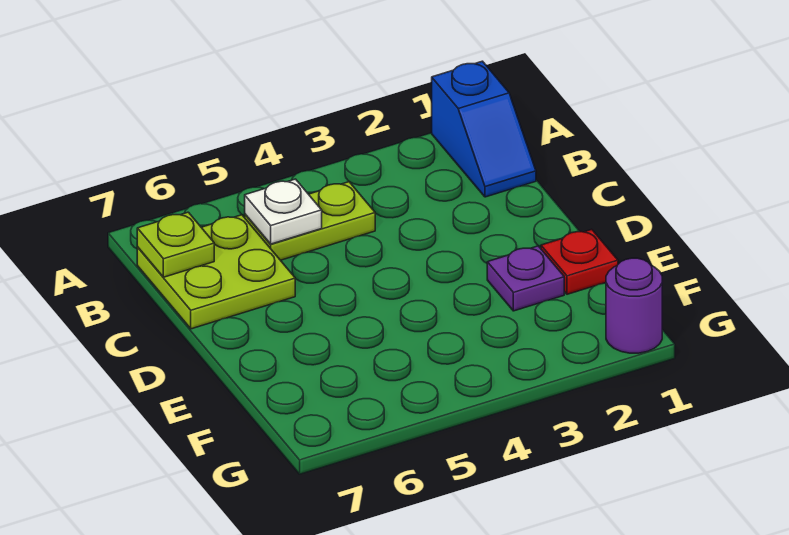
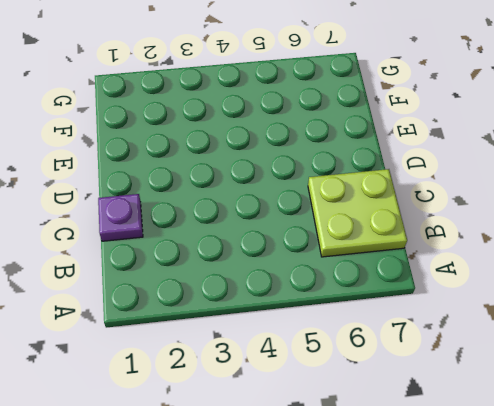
purple 1x1 plate [98,194,143,241] -> purple 1x1 plate moved to [487,246,564,311]
none -> blue 1x2 slope [432,61,536,197]
none -> lime 1x2 plate [245,182,375,260]

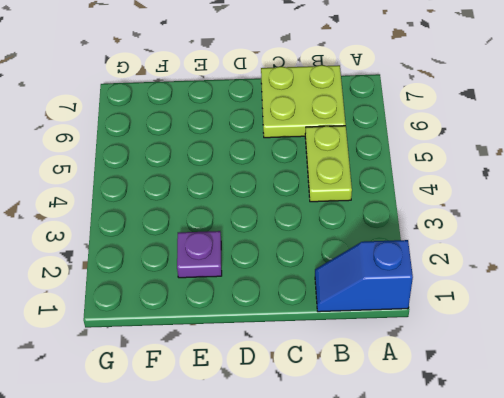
none -> red 1x1 plate [541,229,618,294]
none -> purple 1x1 round brick [606,258,662,353]

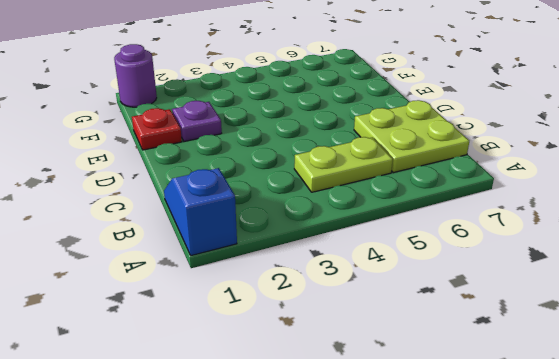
none -> white 1x1 plate [245,179,322,244]
none -> lime 1x1 plate [137,212,214,277]

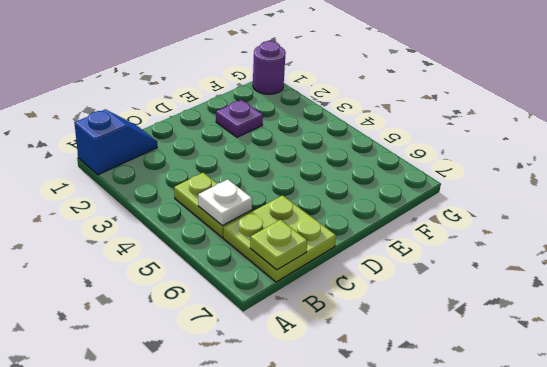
none -> red 1x1 plate [541,229,618,294]

